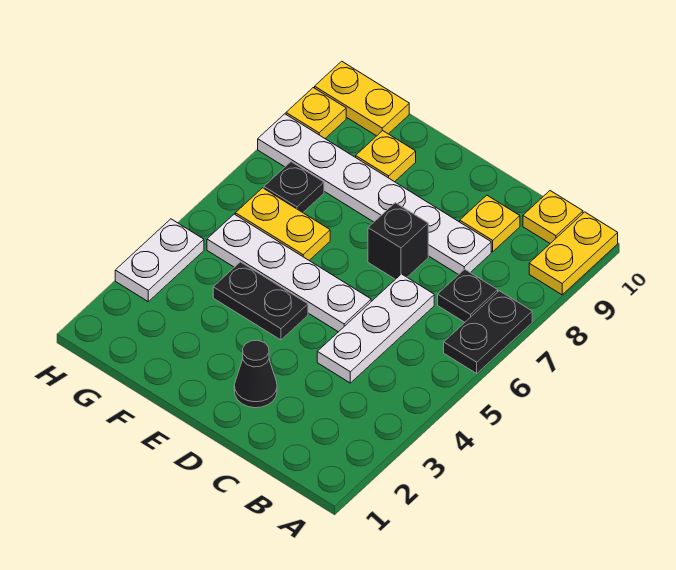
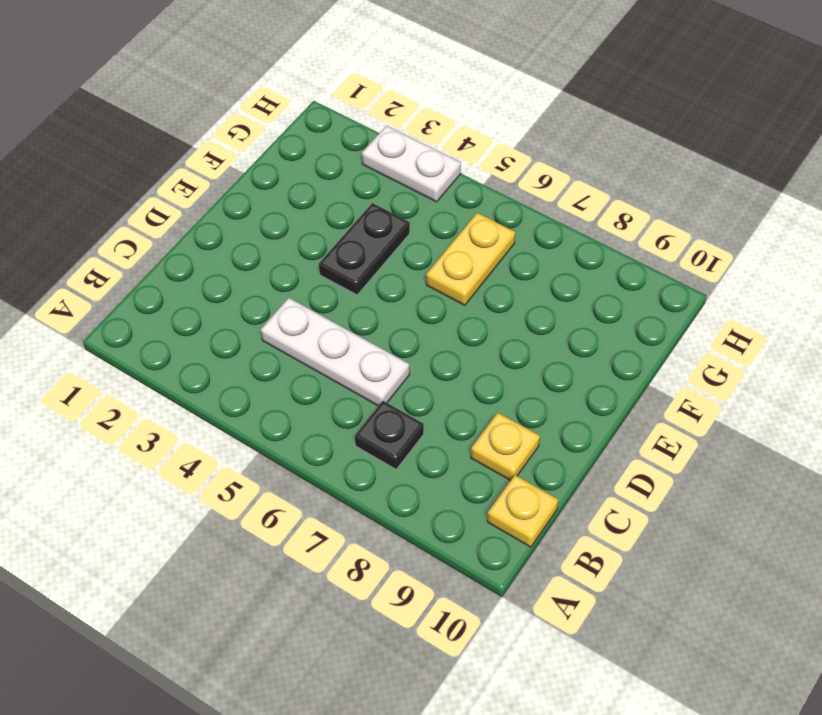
none -> black 1x2 plate [444,291,532,373]
none -> yellow 1x2 plate [529,212,618,295]
none -> white 1x6 plate [258,114,491,275]

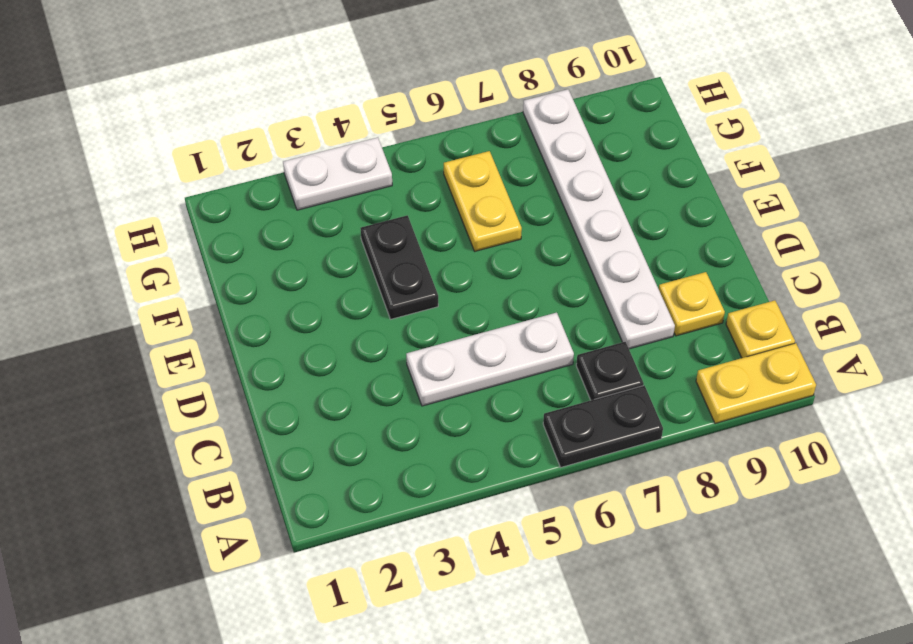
none -> black 1x1 cone [234,340,277,408]
none -> white 1x4 plate [207,214,371,332]
none -> black 1x1 brick [368,203,428,279]

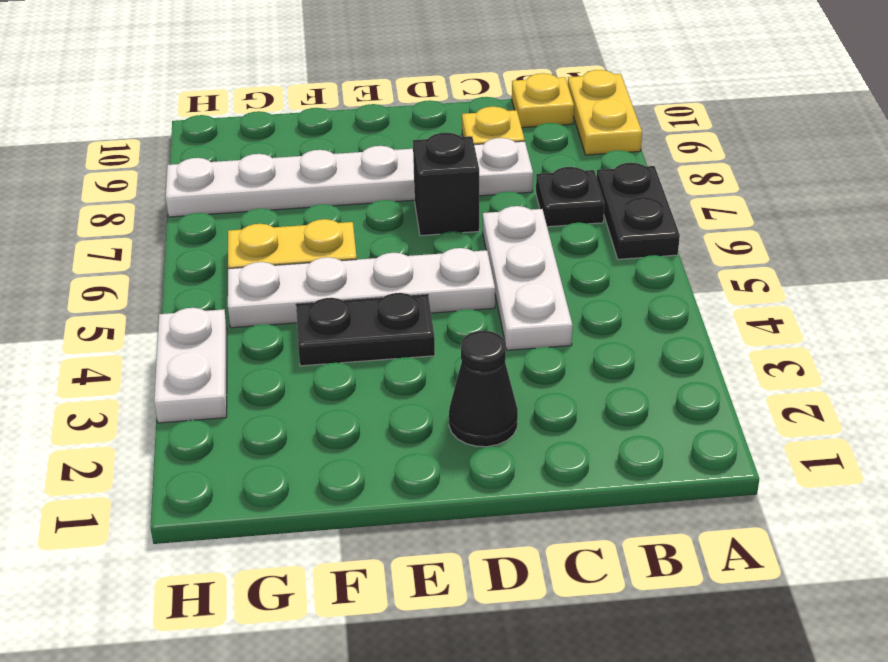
none -> yellow 1x1 plate [356,131,416,182]
none -> black 1x1 plate [264,162,324,213]
none -> yellow 1x2 plate [315,61,409,136]

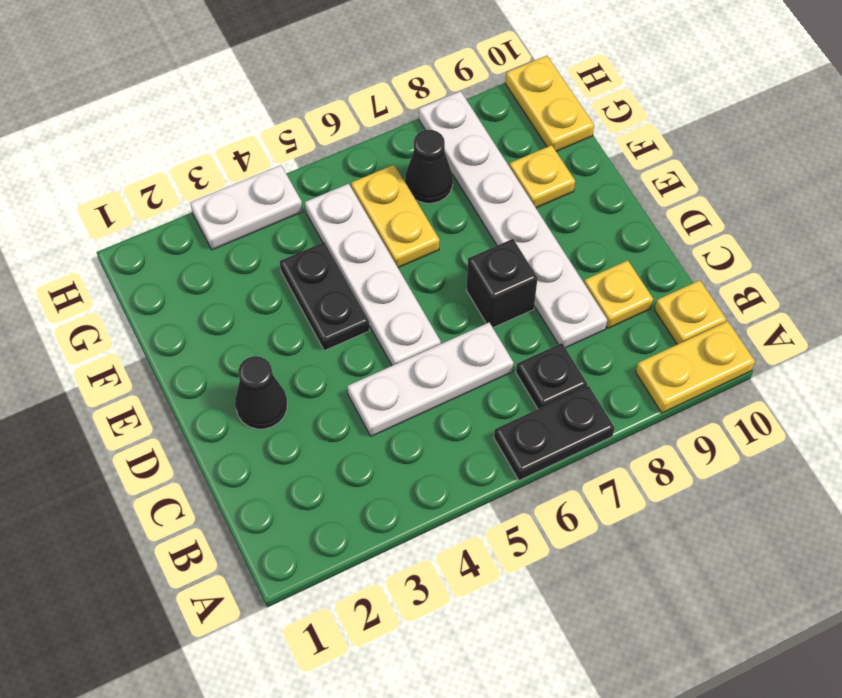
black 1x1 cone [405,130,453,203] -> black 1x1 plate [264,162,324,213]
none -> yellow 1x1 plate [286,88,346,138]

